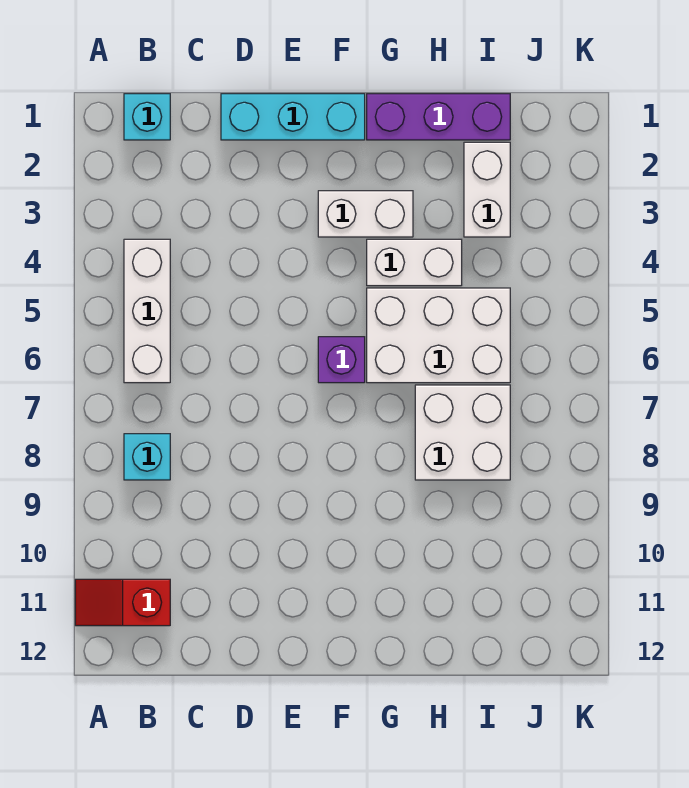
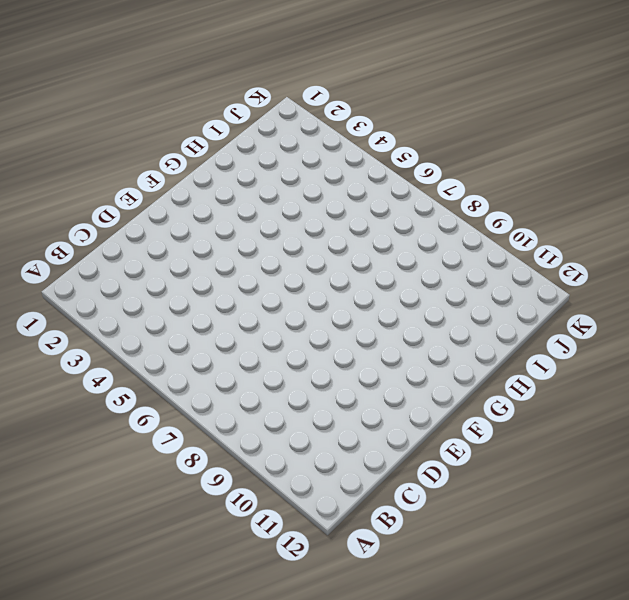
none -> red 1x2 slope [75,579,170,626]
none -> cyan 1x1 brick [124,94,170,140]
none -> white 1x3 brick [124,239,170,383]

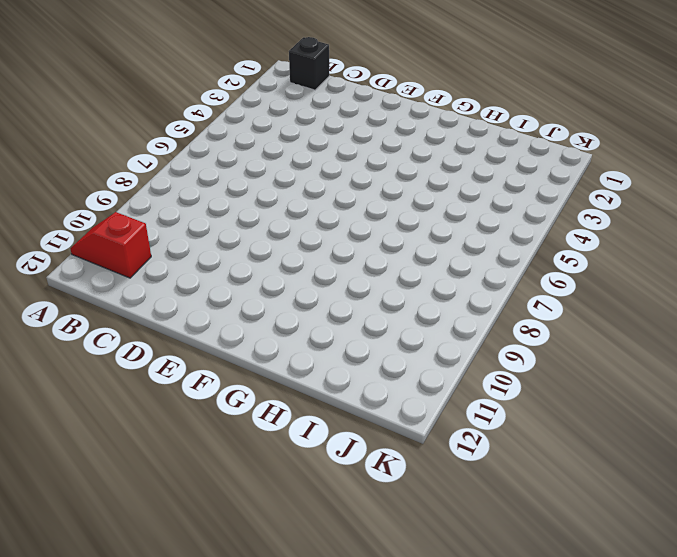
black 1x1 brick [289,37,329,90] -> cyan 1x1 brick [124,94,170,140]
none -> white 1x3 brick [124,239,170,383]
none -> cyan 1x1 brick [124,434,170,480]
none -> cyan 1x3 brick [221,94,365,140]

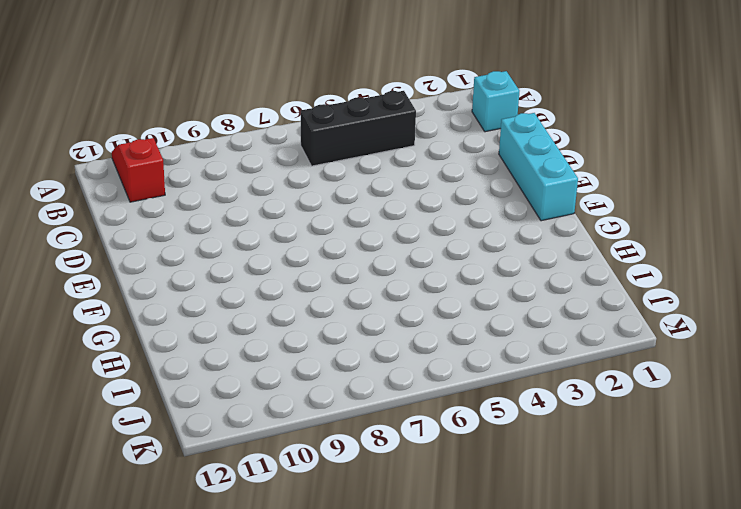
black 1x3 brick [301,91,416,166] -> white 1x3 brick [124,239,170,383]
none -> cyan 1x1 brick [124,434,170,480]
none -> white 1x2 brick [318,191,413,237]
none -> purple 1x1 brick [318,337,365,383]

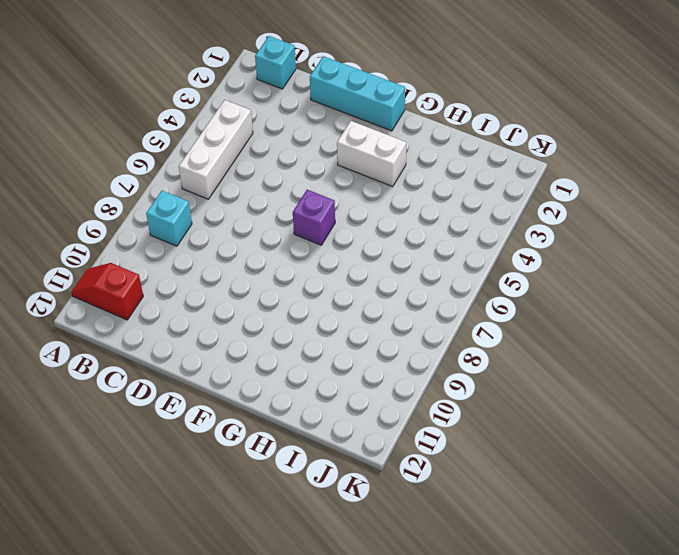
none -> purple 1x3 brick [367,94,510,140]
none -> white 1x2 brick [367,239,462,286]
none -> white 2x3 brick [367,288,510,383]

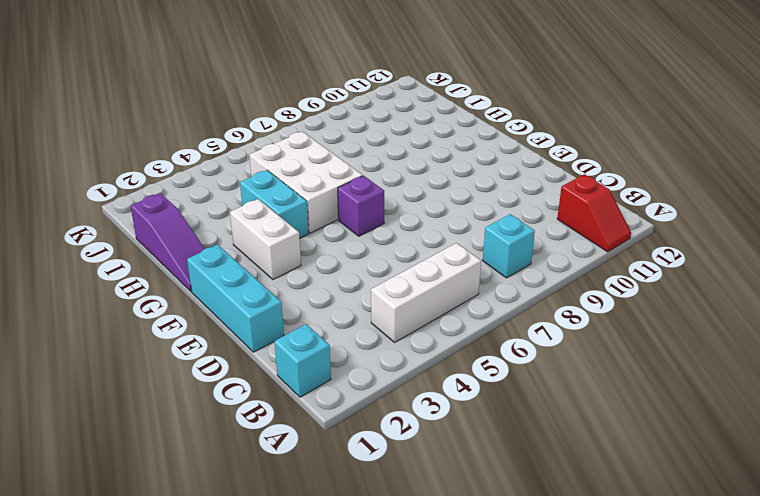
purple 1x3 slope [130,193,205,291] -> purple 1x3 brick [367,94,510,140]
cyan 1x2 brick [240,170,309,239] -> white 1x2 brick [367,239,462,286]
none -> white 2x2 brick [415,385,510,480]
none -> white 1x2 brick [464,142,510,237]

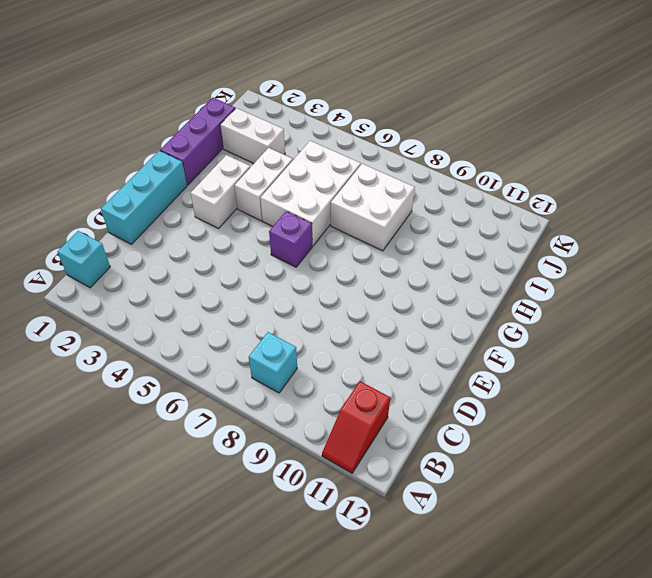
none -> white 1x3 brick [124,239,170,383]

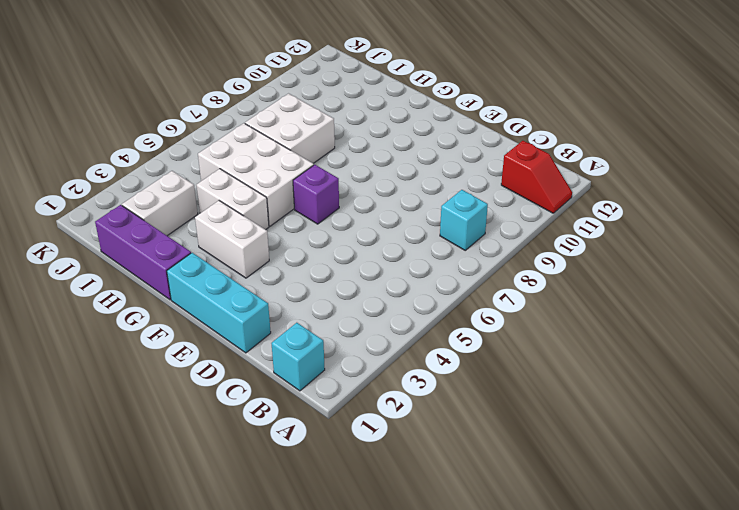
none -> white 1x3 brick [124,239,170,383]

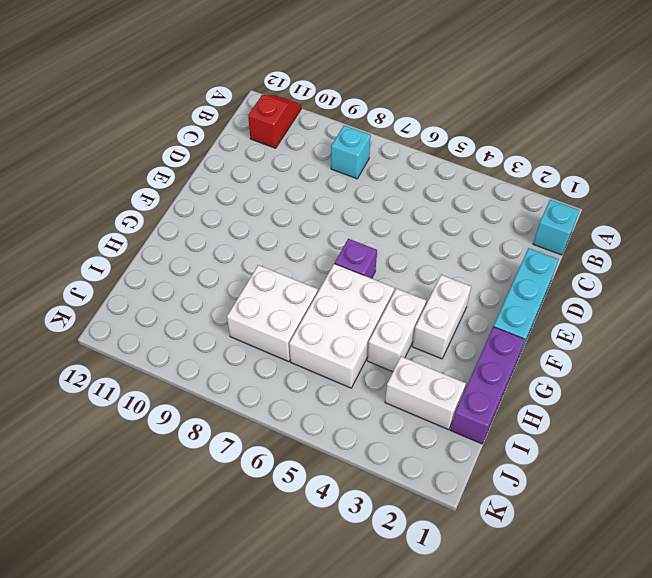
none -> white 1x3 brick [124,239,170,383]

